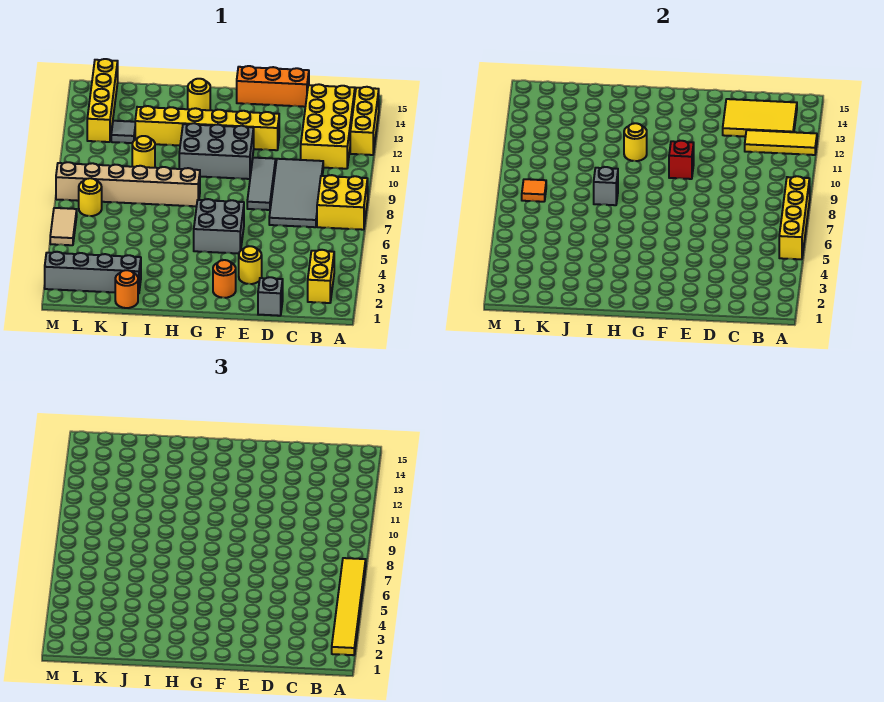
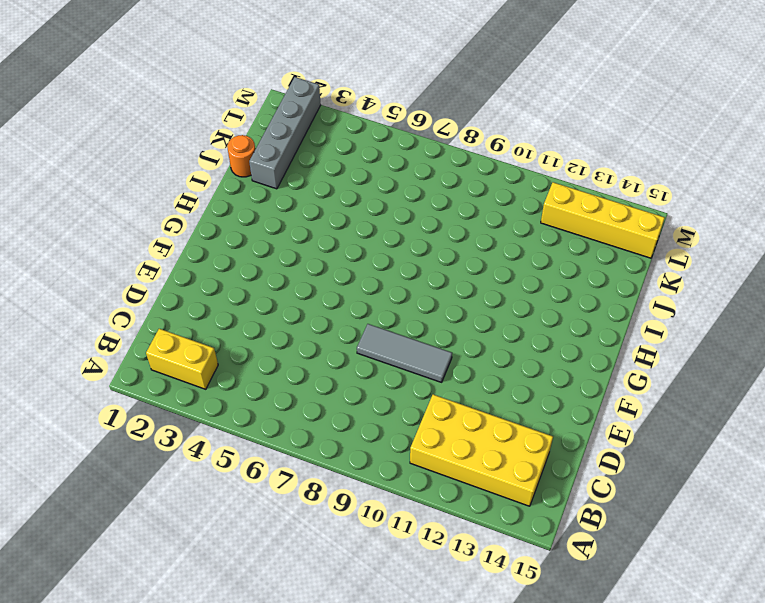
none -> yellow 2x2 brick [317,175,368,230]
none -> yellow 1x3 brick [350,87,379,155]
none -> grey 2x4 tile [269,159,323,227]
none -> grey 1x1 brick [258,277,283,316]

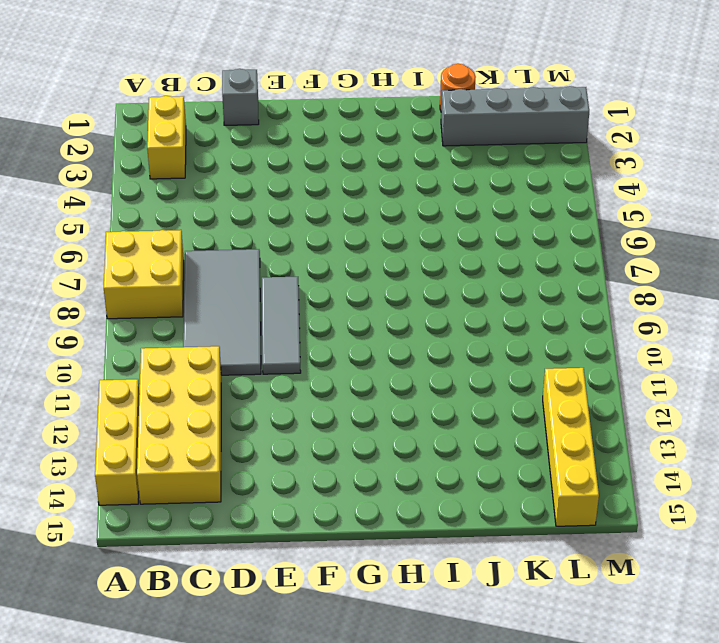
none -> orange 1x3 brick [237,66,309,107]
none -> yellow 1x1 round brick [239,246,262,284]
none -> yellow 1x6 brick [135,106,279,150]
none -> orange 1x1 round brick [213,260,236,298]

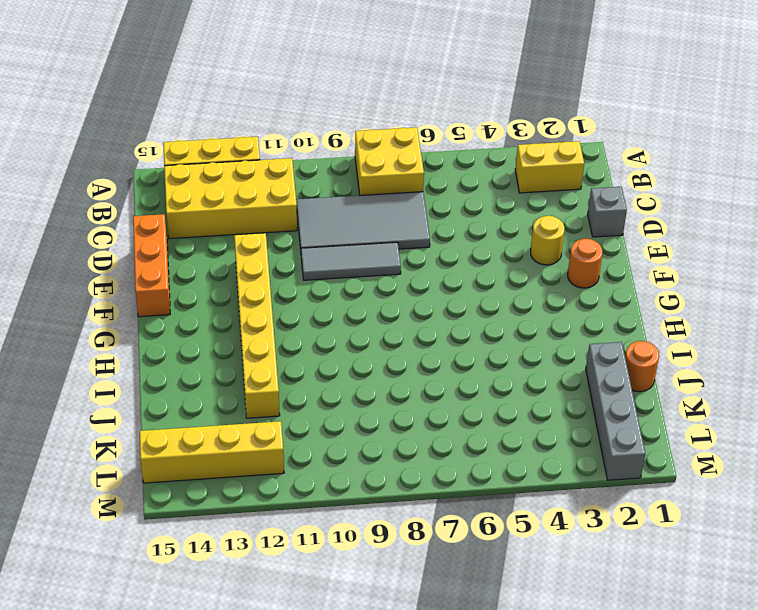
none -> grey 2x2 brick [194,199,244,254]
none -> grey 2x3 brick [179,123,254,179]
none -> tan 1x6 brick [56,162,200,206]
none -> yellow 1x1 round brick [188,79,210,110]

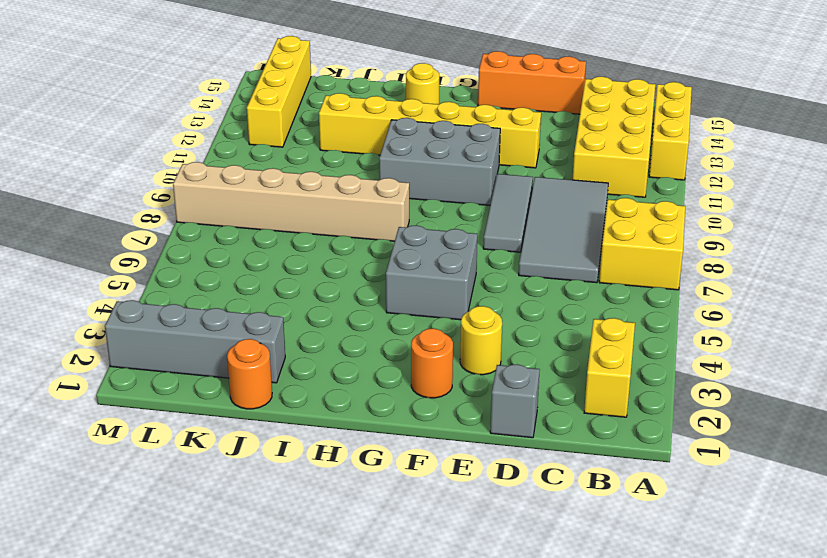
none -> yellow 1x1 round brick [132,136,155,168]
none -> grey 1x1 tile [111,121,135,143]
none -> yellow 1x1 round brick [79,178,102,216]
none -> tan 1x2 tile [50,208,77,245]

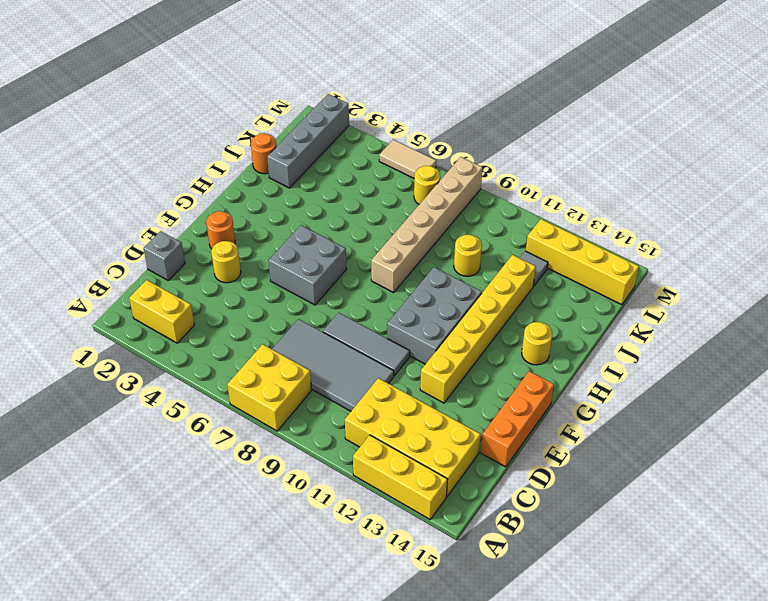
none -> yellow 1x4 brick [779,176,810,259]
none -> yellow 1x3 tile [745,130,817,155]
none -> yellow 2x3 tile [723,99,797,137]
none -> red 1x1 brick [669,141,694,179]

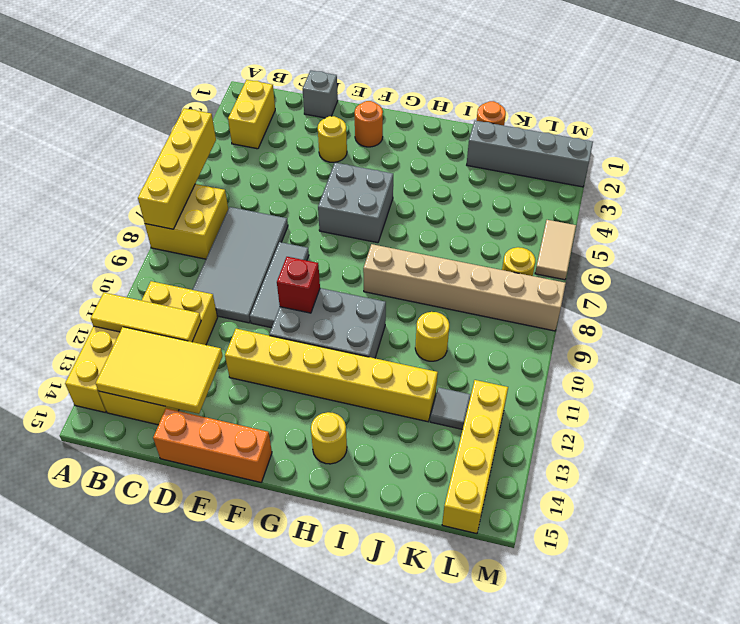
none -> yellow 1x1 round brick [624,123,647,161]
none -> grey 1x1 brick [594,167,618,205]
none -> orange 1x1 tile [522,179,546,202]
none -> yellow 1x6 tile [332,558,366,655]

